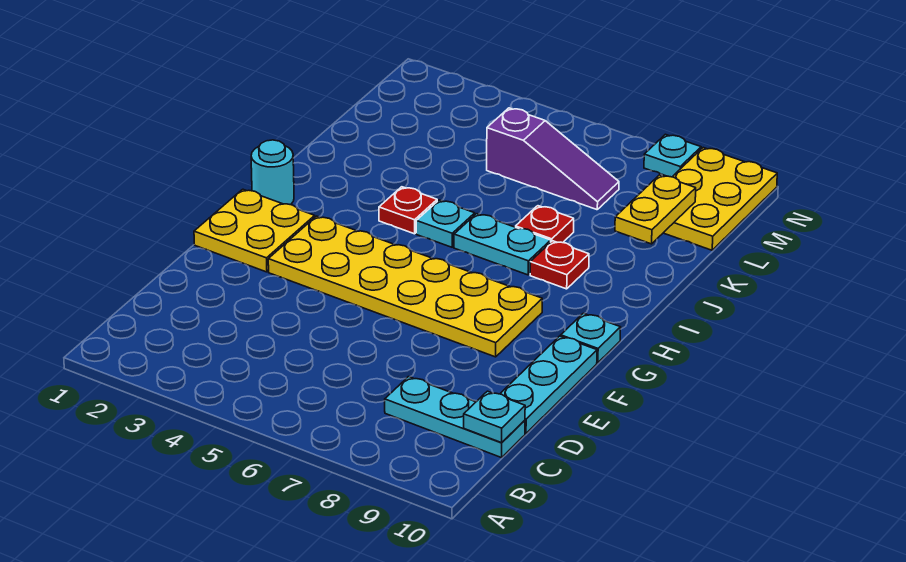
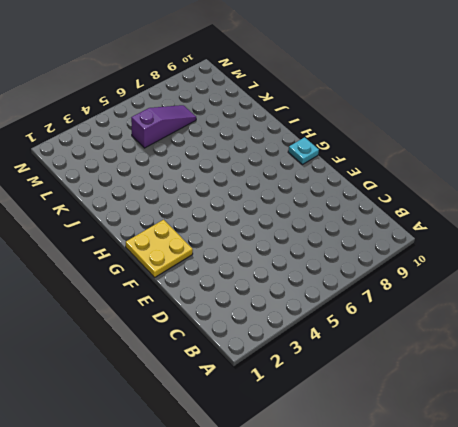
none -> cyan 1x3 plate [385,377,525,458]
none -> cyan 1x3 plate [500,336,597,433]
none -> yellow 2x6 plate [268,216,542,357]

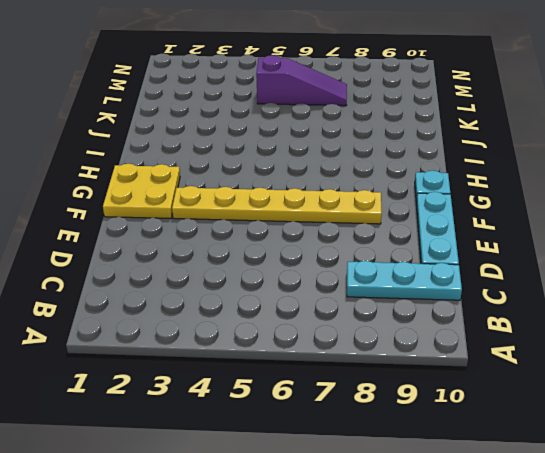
yellow 1x6 plate [172,186,382,224] -> yellow 2x6 plate [268,216,542,357]
none -> cyan 1x1 round brick [251,140,294,205]
none -> red 1x1 plate [379,187,437,234]
none -> cyan 1x1 plate [416,200,475,247]

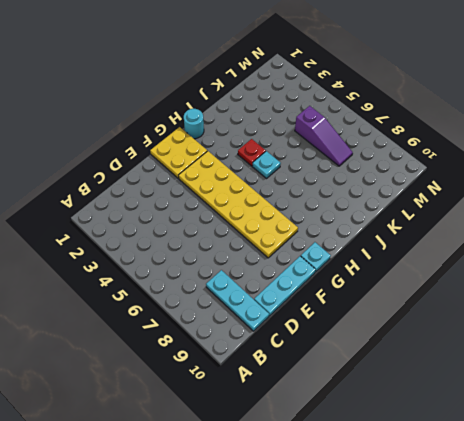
none -> cyan 1x2 plate [454,214,551,275]
none -> red 1x1 plate [530,241,589,289]
none -> red 1x1 plate [516,206,574,243]

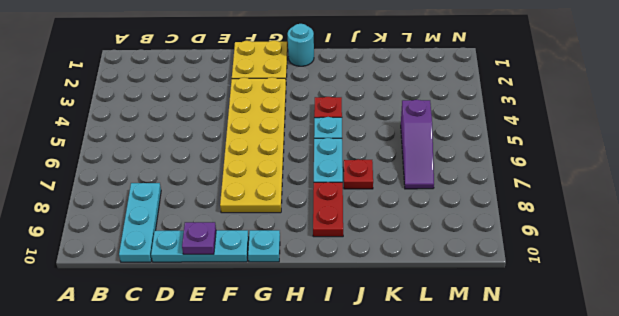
purple 1x1 plate [182,222,216,254] -> none
red 1x2 plate [313,182,343,237] -> red 1x1 plate [530,241,589,289]
none -> yellow 2x3 plate [664,148,777,250]
none -> cyan 1x1 plate [644,134,701,177]
none -> cyan 1x1 plate [464,391,525,443]

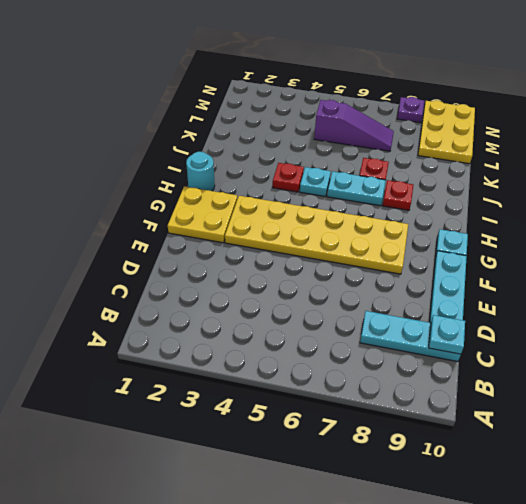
purple 1x1 plate [397,97,424,123] -> cyan 1x1 plate [644,134,701,177]
none -> yellow 1x2 plate [615,175,696,244]

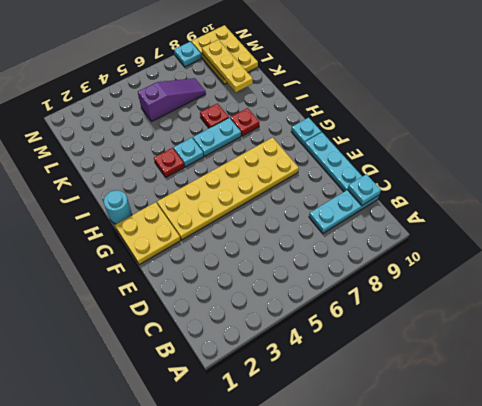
yellow 1x3 plate [202,40,253,92] -> yellow 1x2 plate [615,175,696,244]

